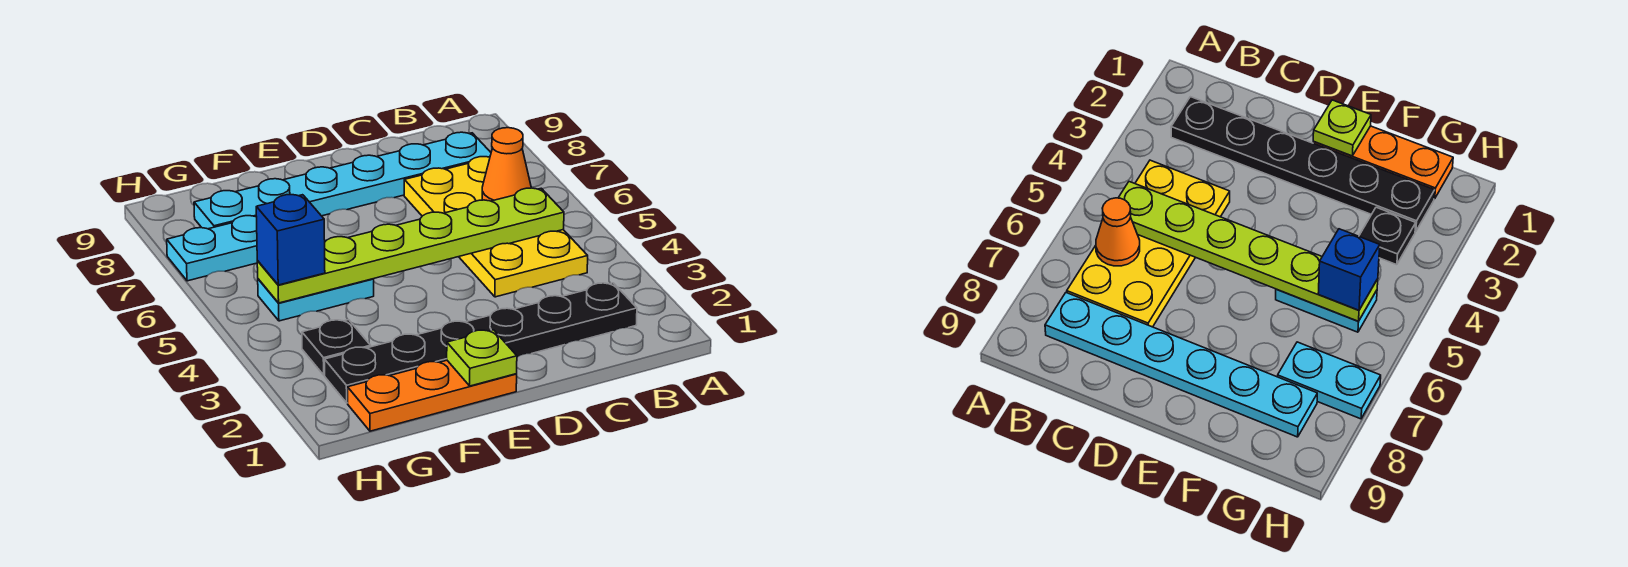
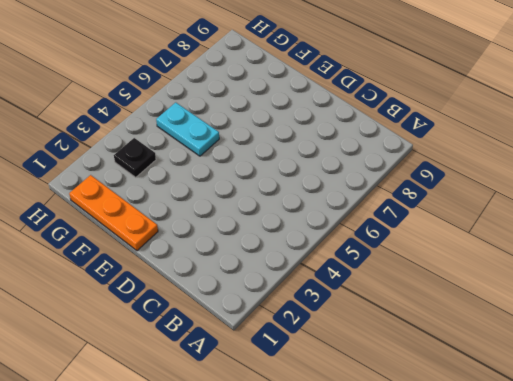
none -> black 1x6 plate [325,283,637,403]
none -> yellow 2x4 plate [404,157,588,297]

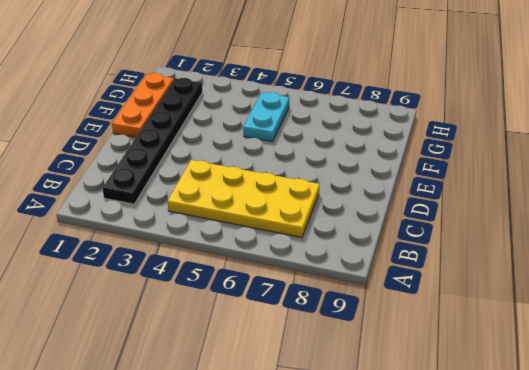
none -> cyan 1x6 plate [194,132,491,229]
none -> black 1x1 plate [302,320,371,375]

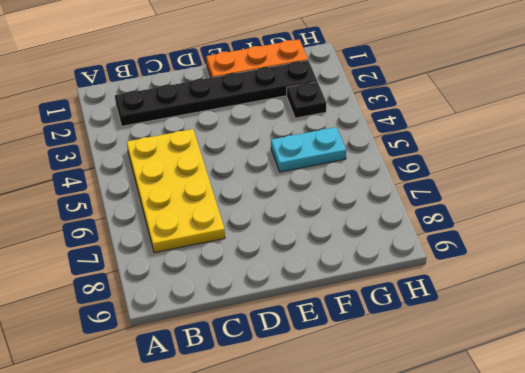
none -> cyan 1x6 plate [194,132,491,229]
none -> cyan 1x2 plate [167,216,258,281]

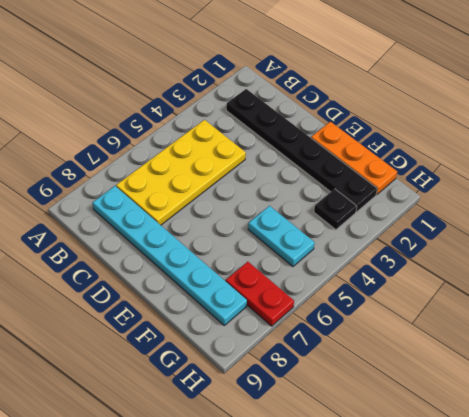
red 1x2 plate [226,262,294,326] -> cyan 1x2 plate [167,216,258,281]
none -> lime 1x6 plate [257,188,564,303]
none -> orange 1x1 cone [482,128,531,201]

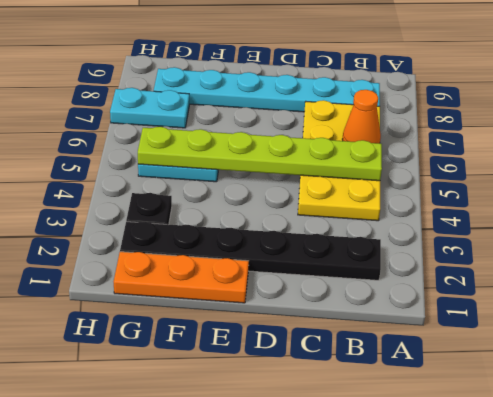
none -> lime 1x1 plate [447,330,517,386]
none -> blue 1x1 brick [256,195,325,285]

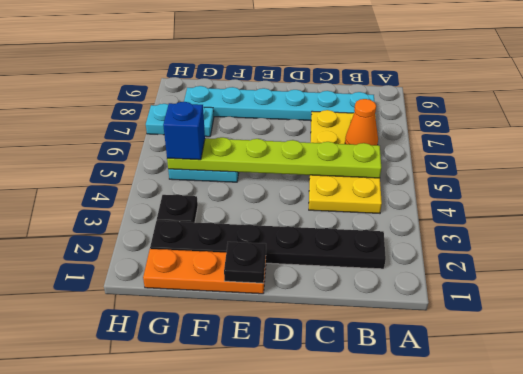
black 1x1 plate [224,242,266,283] -> lime 1x1 plate [447,330,517,386]

